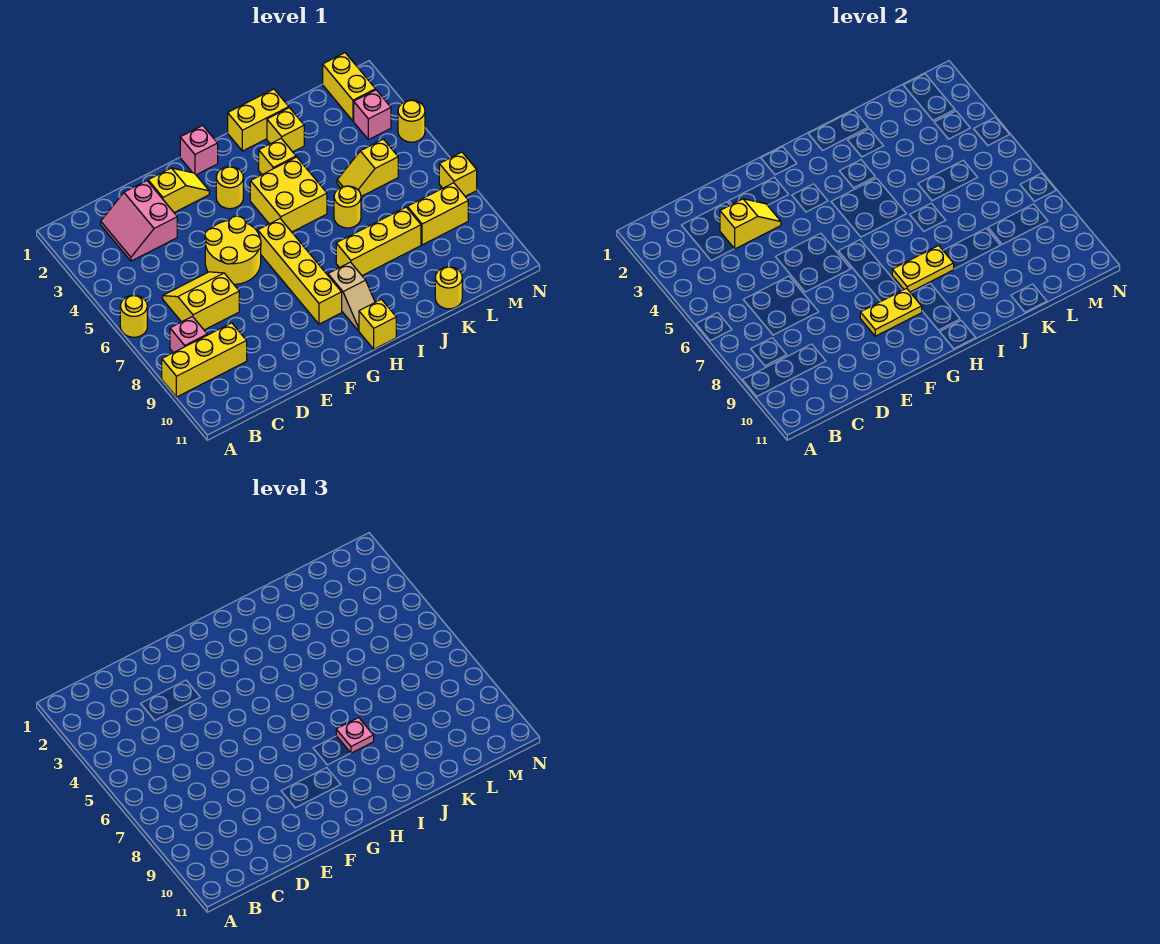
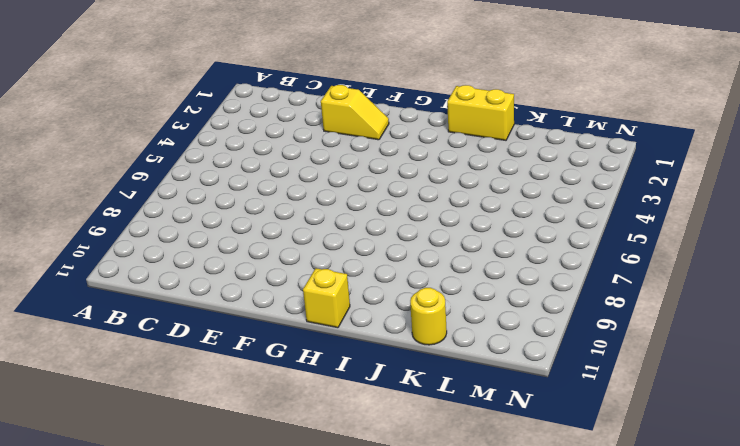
none -> yellow 1x1 round brick [120,295,147,337]
none -> yellow 1x3 brick [162,323,247,397]
none -> pink 1x1 brick [170,317,207,353]

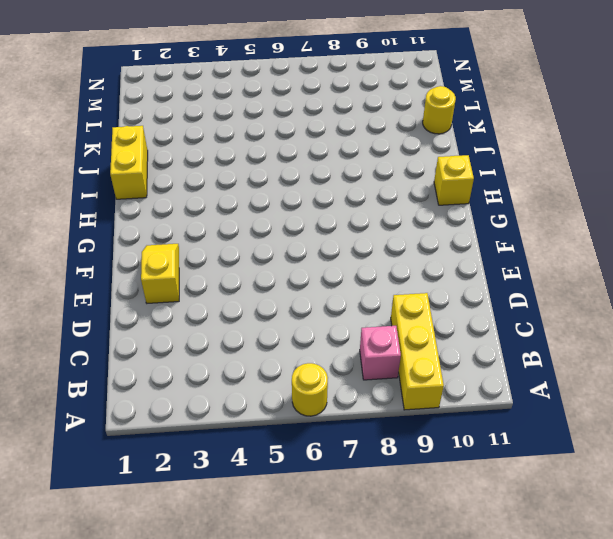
none -> pink 2x2 slope [101,181,177,261]
none -> yellow 2x2 slope [163,272,239,330]
none -> yellow 2x2 round brick [205,216,261,284]

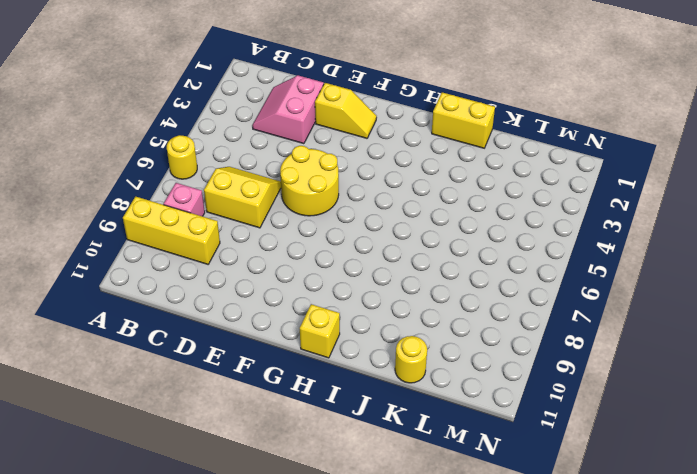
none -> pink 1x1 brick [180,125,218,175]
none -> yellow 1x1 round brick [216,167,243,209]
none -> yellow 1x4 brick [258,219,342,324]

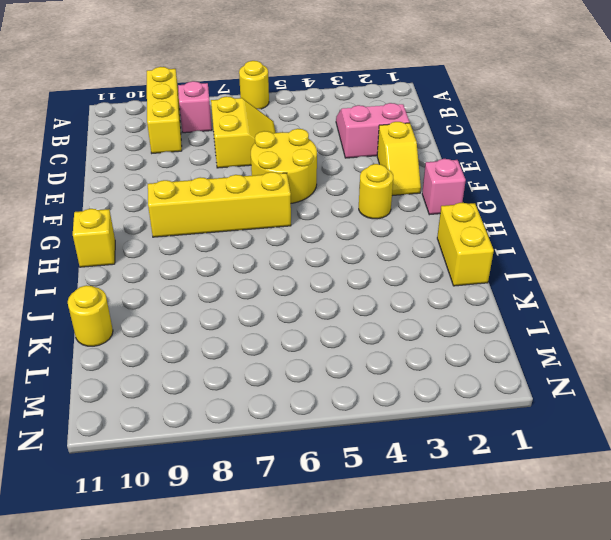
none -> yellow 2x2 brick [250,157,327,232]
none -> tan 1x2 slope [328,262,375,331]
none -> yellow 1x1 brick [259,139,296,174]

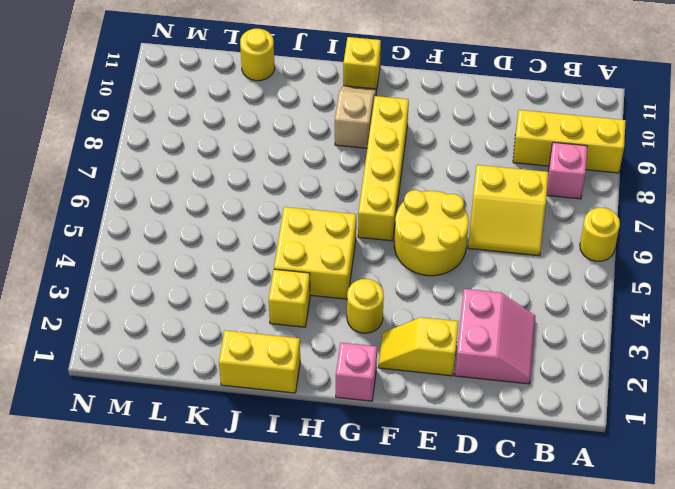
none -> yellow 1x3 brick [336,207,421,276]
none -> yellow 1x1 brick [267,108,304,152]
none -> yellow 1x1 round brick [334,186,361,228]

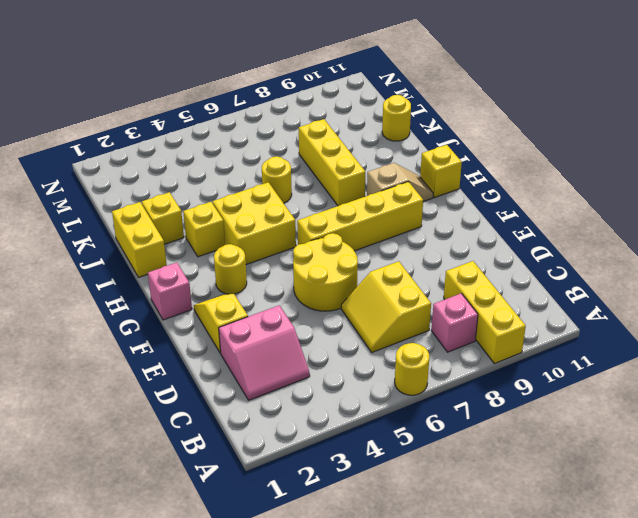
none -> yellow 1x2 slope [337,139,398,196]
none -> yellow 1x2 brick [407,183,468,245]
none -> yellow 1x2 brick [323,53,375,121]

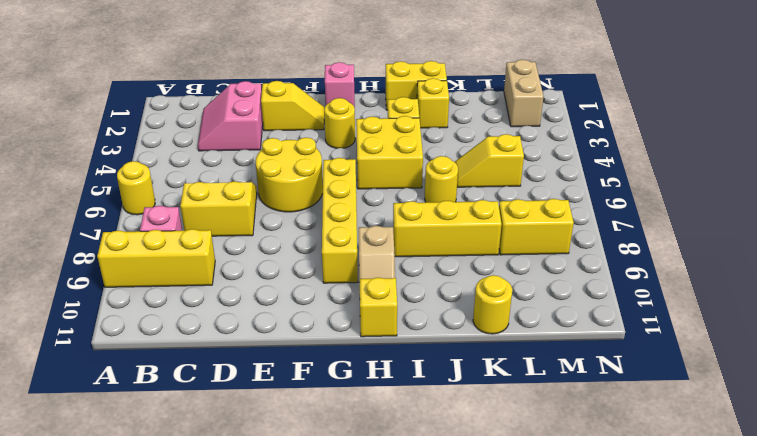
tan 1x2 brick [504,60,543,127] -> yellow 1x2 brick [323,53,375,121]
none -> pink 1x1 brick [354,90,391,140]
none -> yellow 1x1 round brick [398,100,425,142]
none -> yellow 1x1 brick [439,152,477,196]

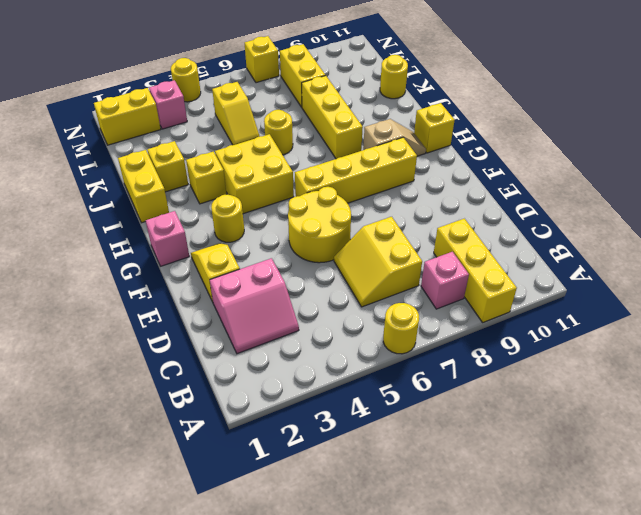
none -> yellow 1x2 slope [720,199,781,249]
none -> yellow 1x2 plate [860,288,922,336]
none -> yellow 1x2 plate [892,246,954,292]

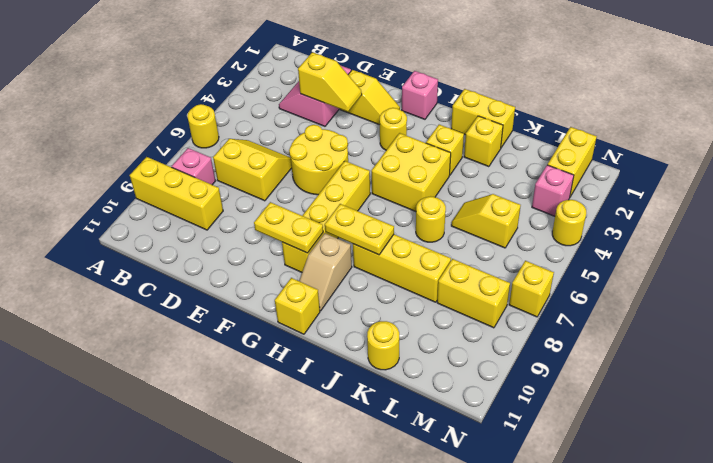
none -> pink 1x1 plate [336,718,374,753]

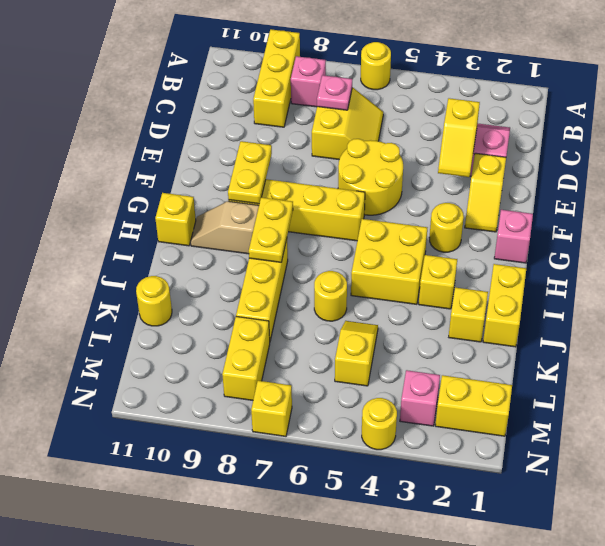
pink 1x1 plate [317,75,353,110] -> pink 1x1 plate moved to [336,718,374,753]

